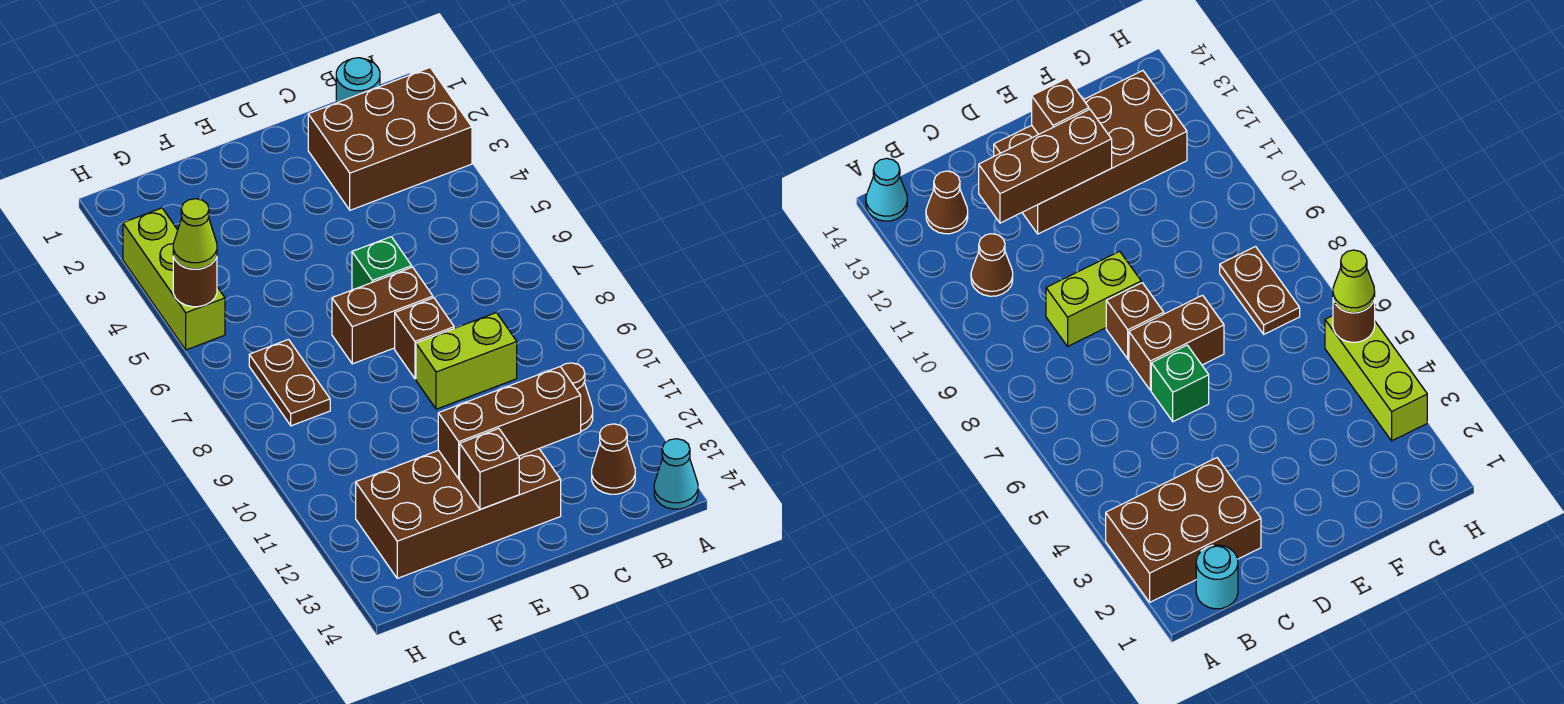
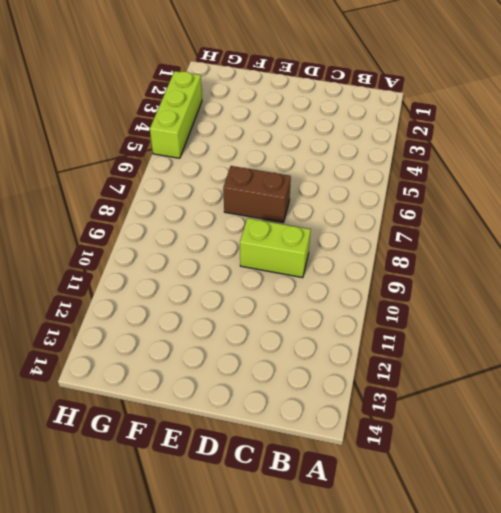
none -> brown 2x3 brick [308,68,472,210]
none -> cyan 1x1 cone [654,439,698,509]
none -> cyan 1x1 round brick [336,58,380,103]

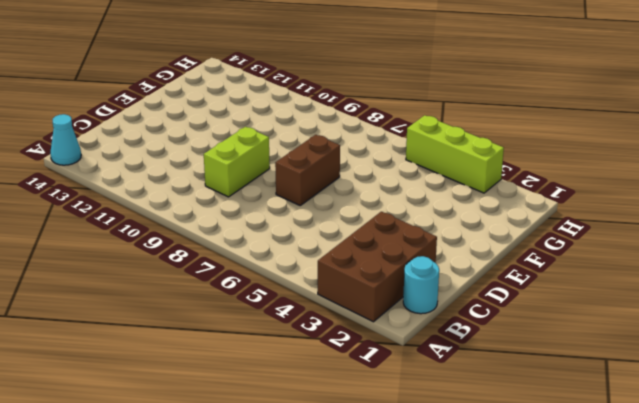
none -> brown 1x1 cone [561,363,593,431]
none -> brown 1x1 cone [592,424,635,494]
none -> green 1x1 brick [352,237,412,290]

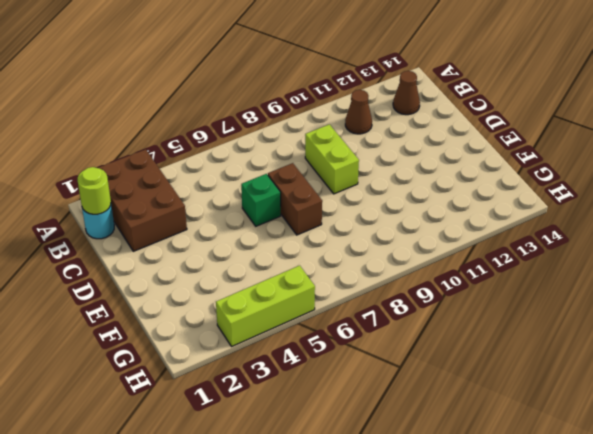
lime 1x1 round brick [78,167,111,214] -> none
none -> cyan 1x1 cone [654,439,698,509]
none -> brown 1x1 brick [395,298,454,379]
none -> brown 2x4 brick [356,449,561,578]

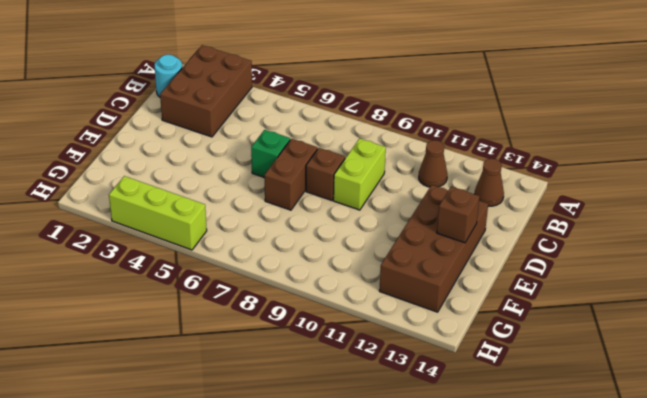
none -> cyan 1x1 cone [654,439,698,509]
none -> brown 1x2 plate [249,339,330,426]
none -> brown 1x3 brick [438,366,581,479]

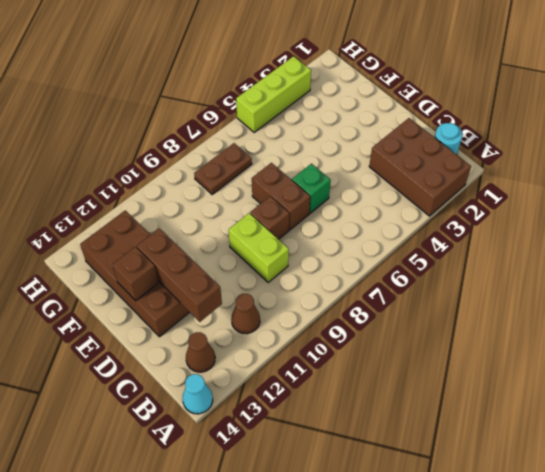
none -> brown 1x1 round brick [173,257,217,307]
none -> lime 1x1 cone [173,199,217,269]

